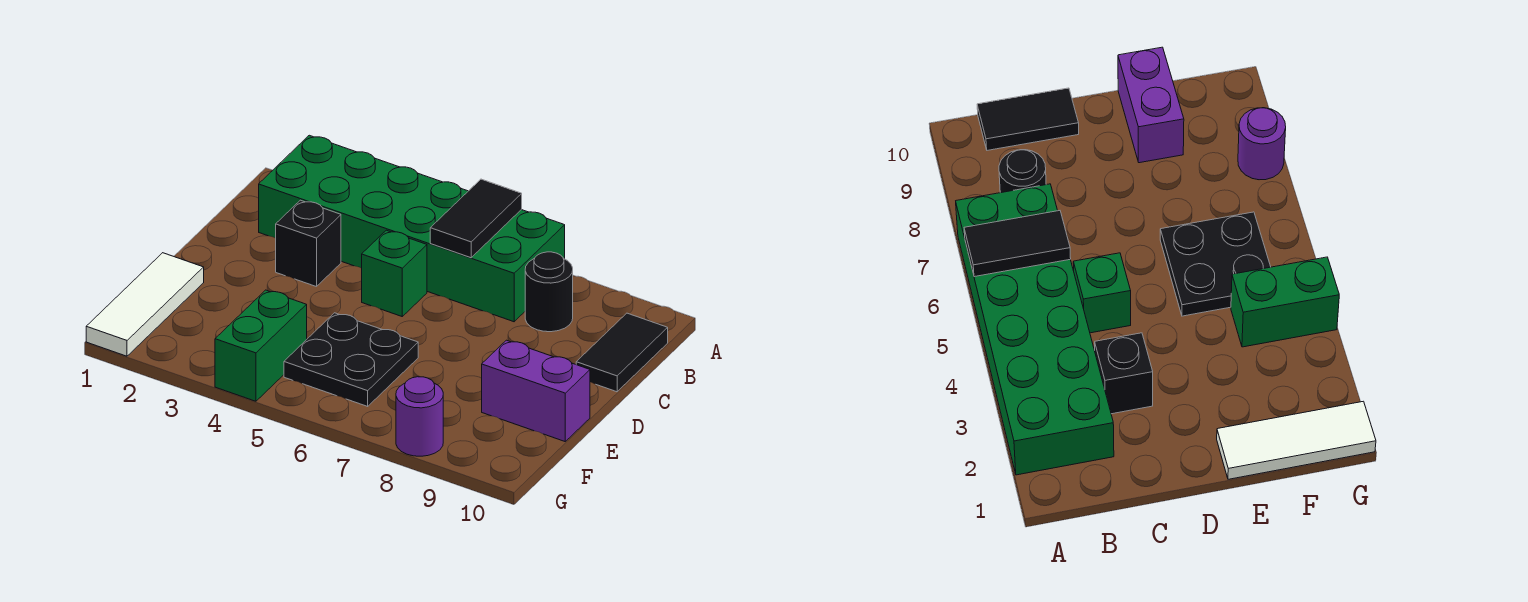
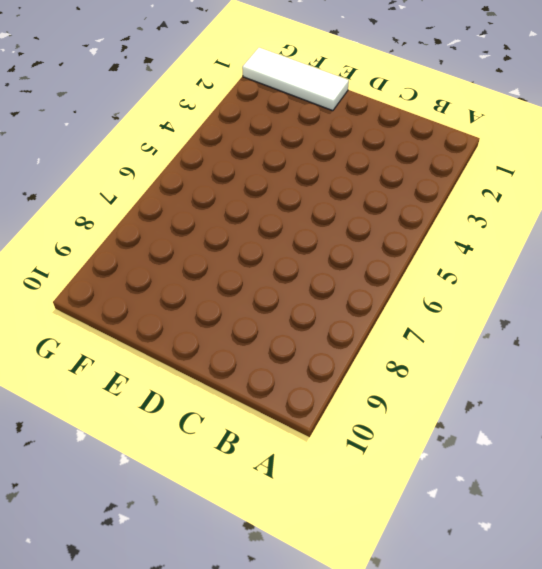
none -> green 2x6 brick [259,135,565,322]
none -> black 1x1 round brick [525,252,573,332]

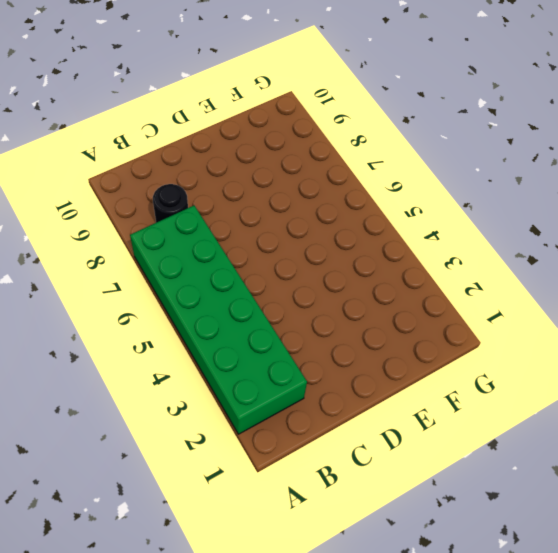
none -> black 1x2 tile [576,313,668,392]
none -> black 1x1 brick [276,200,341,287]

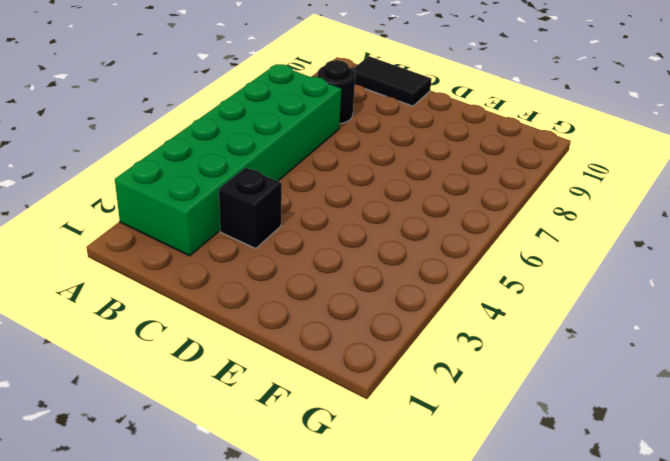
none -> green 1x1 brick [362,230,427,316]
none -> white 1x3 tile [86,253,204,356]

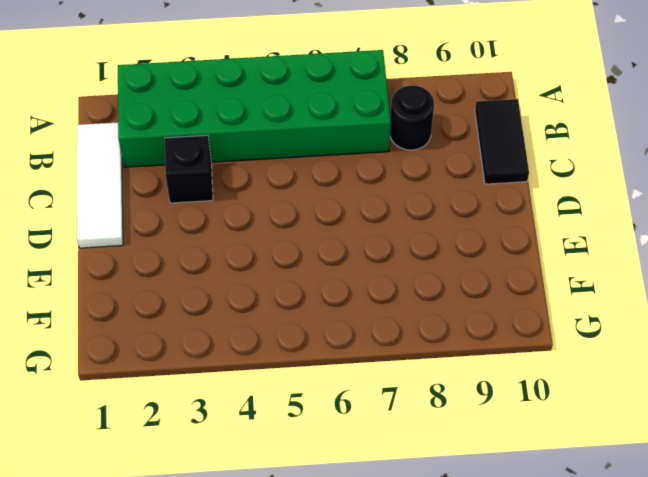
white 1x3 tile [77,122,123,248] -> white 1x3 tile moved to [86,253,204,356]
none -> green 1x1 brick [362,230,427,316]
none -> black 2x2 plate [284,313,418,406]

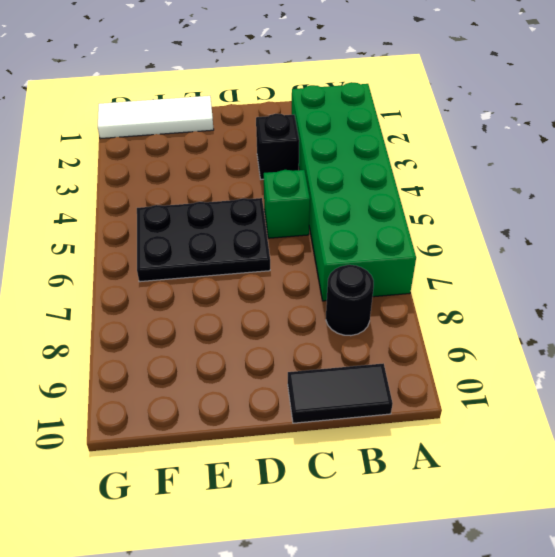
black 2x3 plate [137,198,270,282] -> black 2x2 plate [284,313,418,406]
none -> purple 1x2 brick [482,340,590,441]
none -> green 1x2 brick [215,290,307,401]

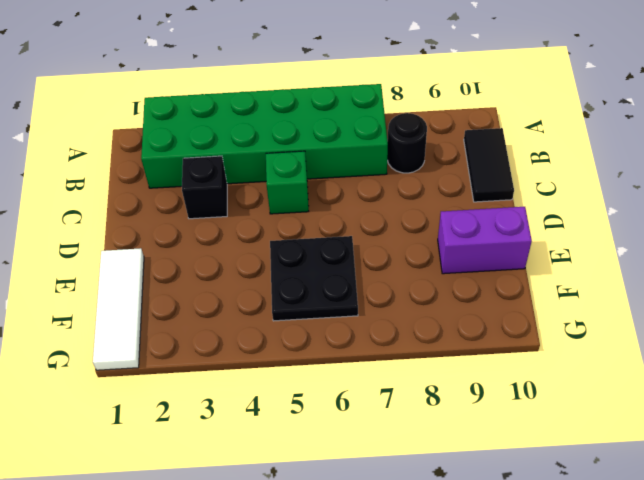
none -> green 1x2 brick [215,290,307,401]
none -> purple 1x1 round brick [396,377,443,456]

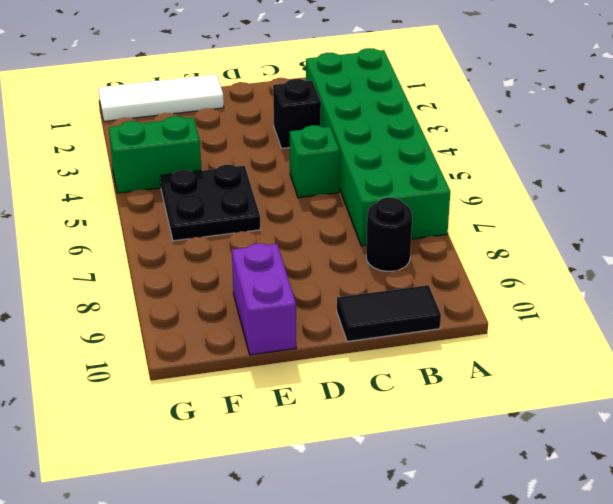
none -> purple 1x1 round brick [396,377,443,456]
none -> black 1x2 tile [430,179,522,258]

